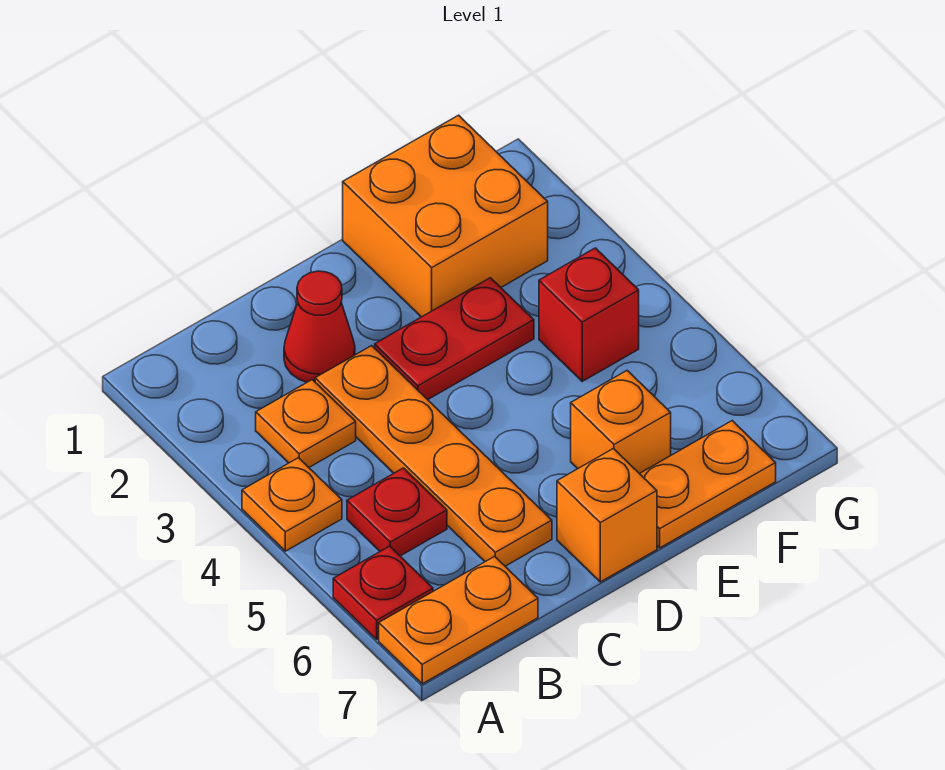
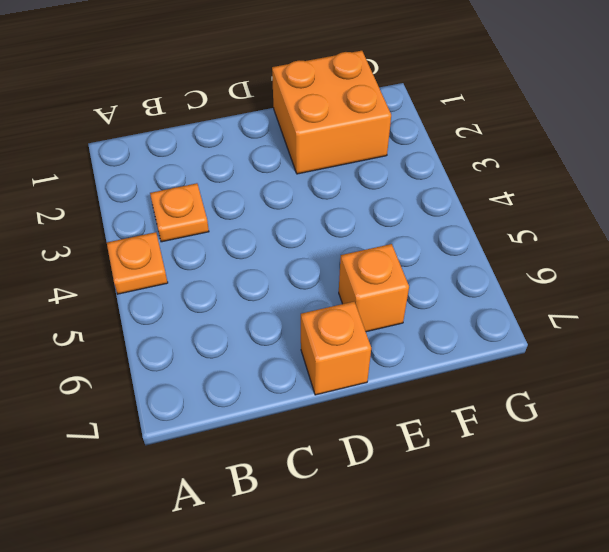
none -> red 1x1 plate [333,546,433,639]
none -> orange 1x2 plate [379,556,538,684]
none -> red 1x1 plate [347,468,447,556]

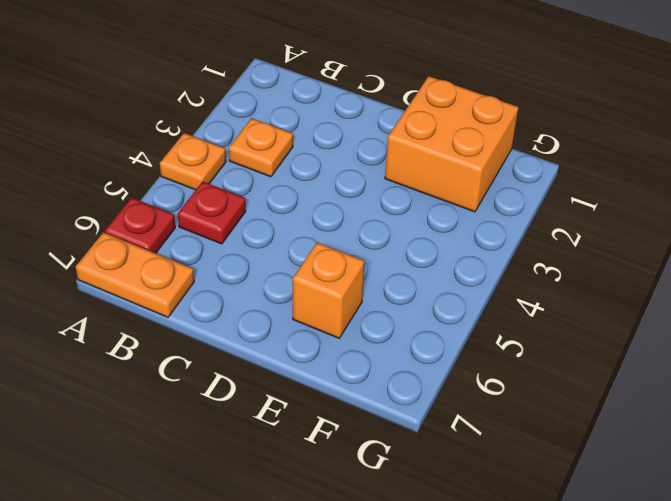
none -> red 1x1 cone [284,271,355,382]
none -> orange 1x4 plate [315,346,552,566]
none -> red 1x2 plate [375,278,534,400]

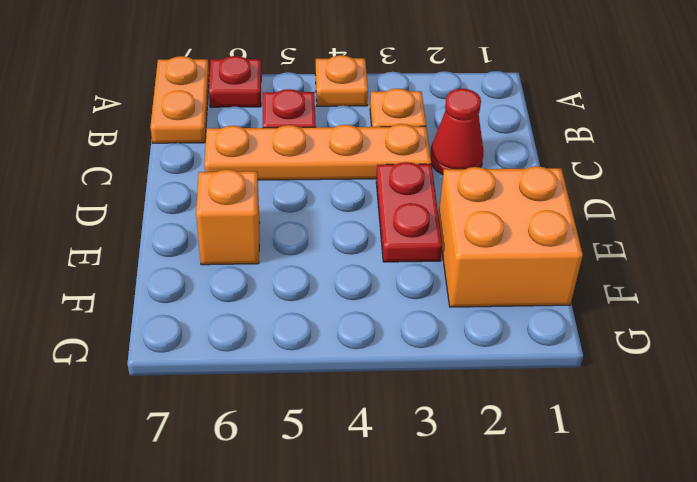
none -> orange 1x1 brick [557,449,657,582]
none -> orange 1x2 plate [639,421,776,548]
none -> red 1x1 brick [539,248,639,381]

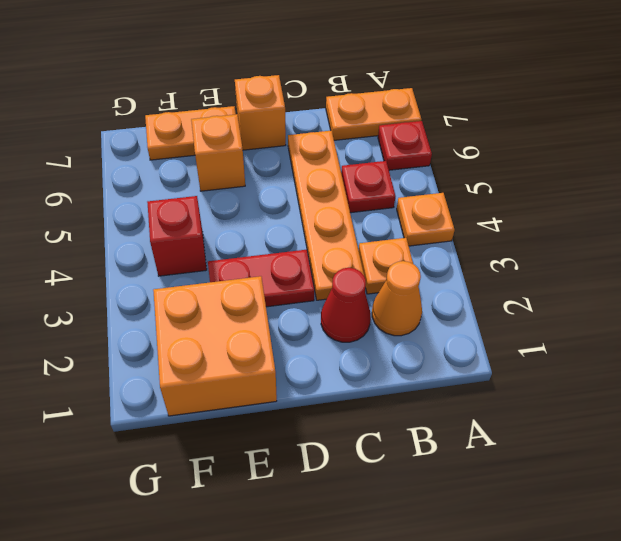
orange 1x1 cone [372,261,422,336] -> none

